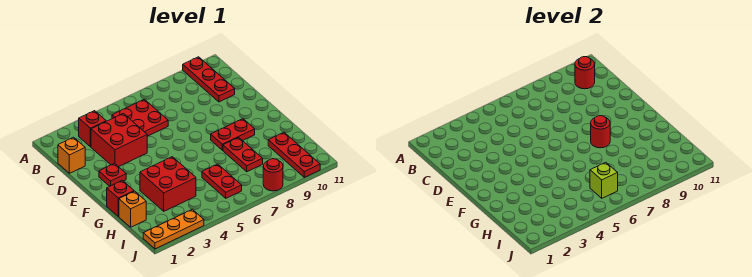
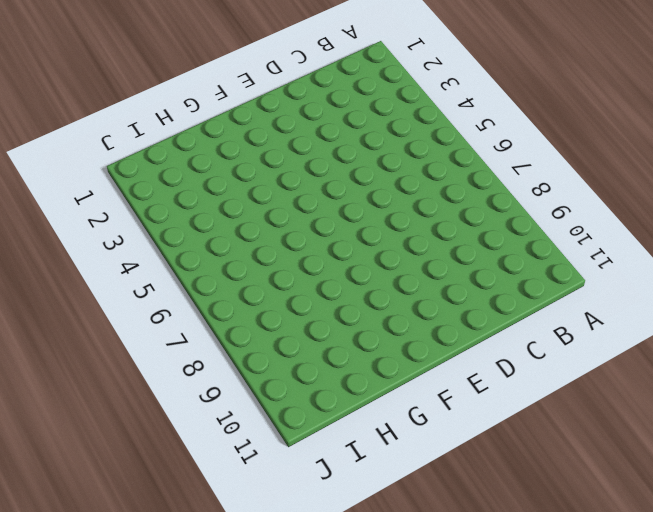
none -> red 1x3 plate [183,57,235,102]
none -> red 1x1 brick [79,111,106,147]
none -> red 2x2 plate [112,99,168,136]

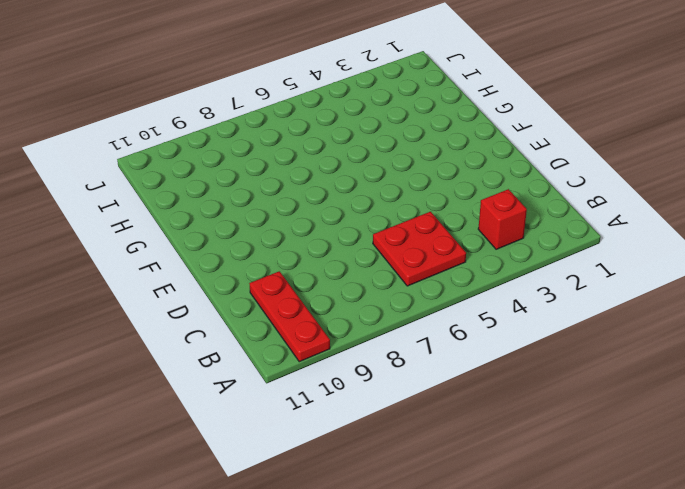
none -> orange 1x1 brick [58,137,85,173]
none -> red 2x2 brick [91,114,147,167]
none -> red 1x1 plate [99,163,126,186]

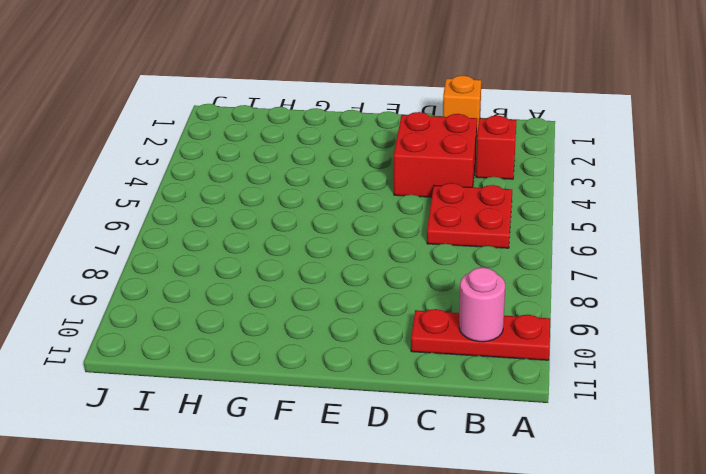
pink 1x1 round brick [459,268,505,342] -> red 1x1 round brick [575,57,595,89]
none -> red 1x1 plate [99,163,126,186]
none -> red 1x2 plate [211,119,255,150]
none -> red 1x1 brick [107,180,134,217]

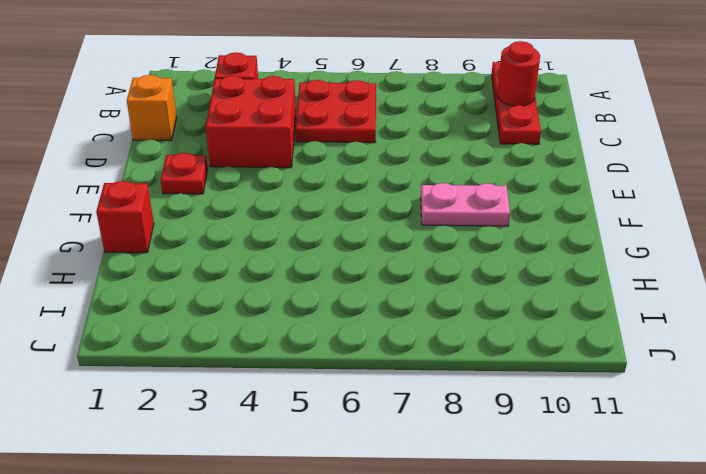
pink 1x2 plate [421,183,510,226] -> red 1x2 plate [211,119,255,150]
none -> red 2x2 brick [140,157,196,211]
none -> red 1x2 plate [223,137,263,172]
none -> orange 1x1 brick [119,191,146,227]

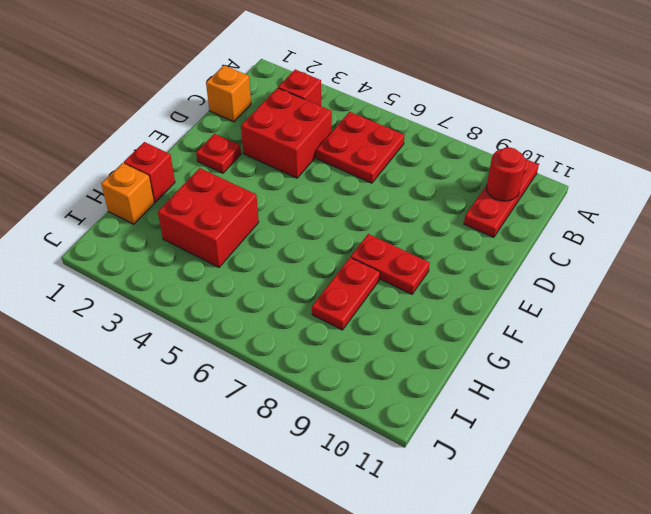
none -> red 1x2 plate [202,164,242,198]
none -> red 1x3 plate [268,132,320,177]
none -> orange 1x3 plate [143,209,204,249]

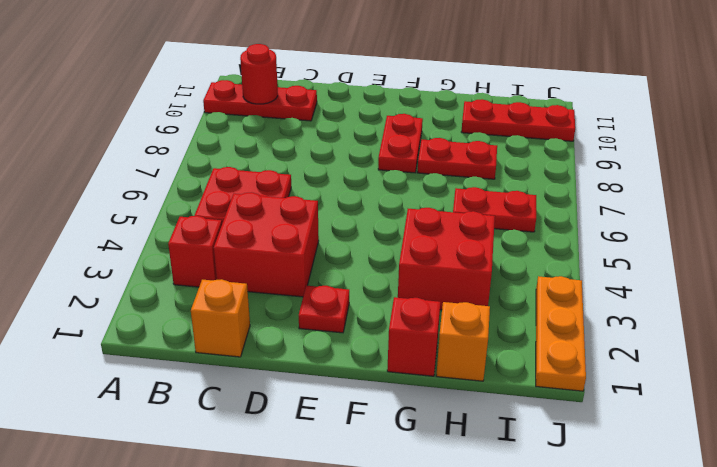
none -> red 1x1 round brick [263,159,283,191]
none -> red 1x1 round brick [591,116,610,148]
none -> lime 1x1 brick [590,162,618,198]

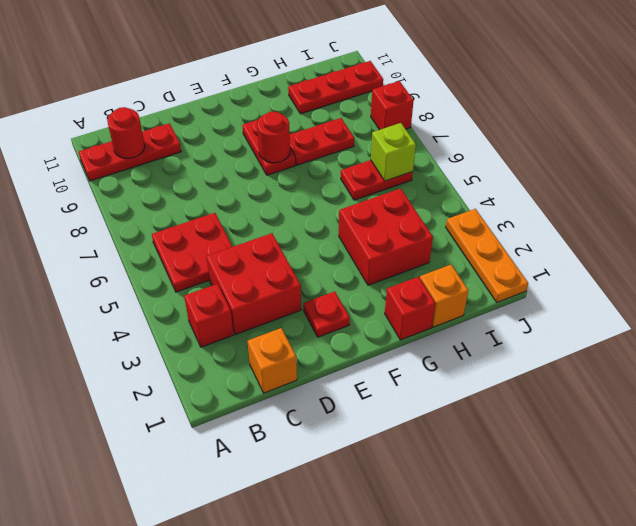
red 1x1 brick [371,81,414,130] -> red 1x1 round brick [263,159,283,191]

